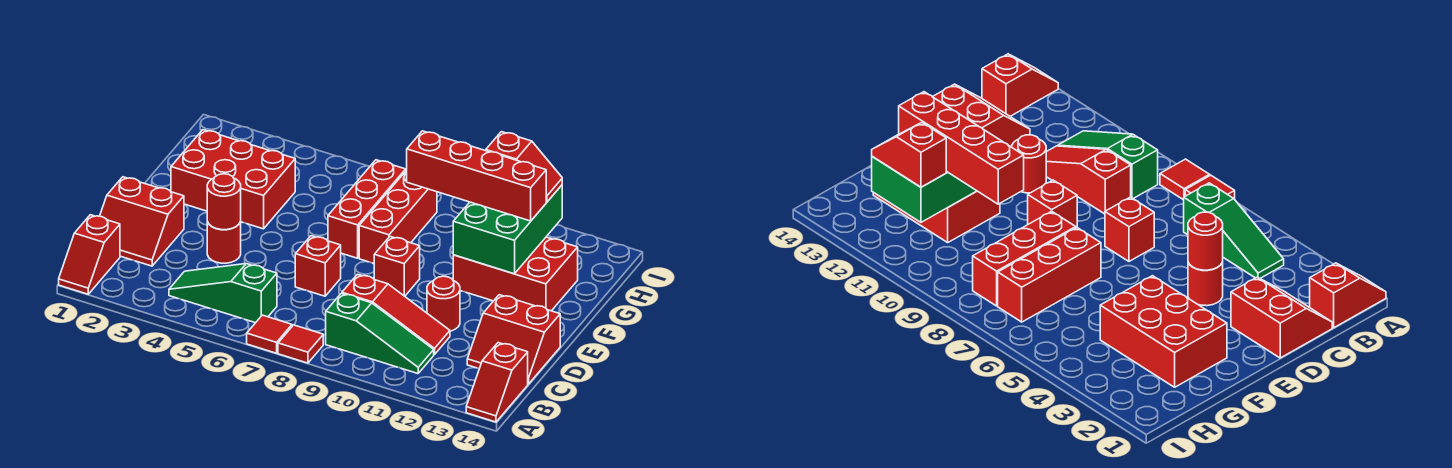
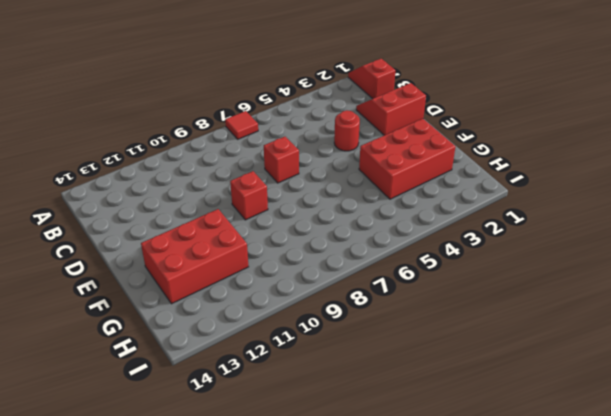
none -> red 1x1 tile [278,325,323,363]
none -> red 1x2 slope [466,343,528,422]
none -> green 1x3 slope [169,264,277,323]

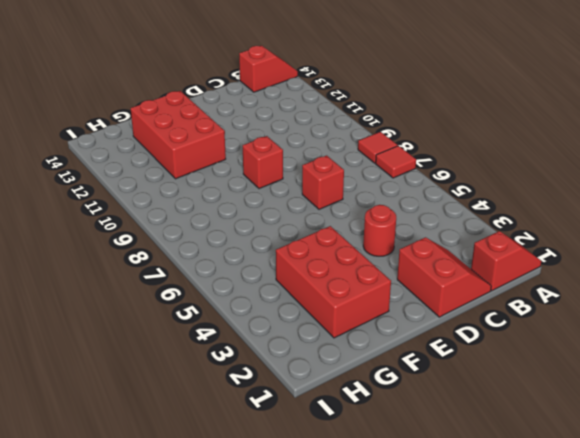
none -> green 1x3 slope [169,264,277,323]
none -> green 1x3 slope [326,293,434,374]
none -> red 1x3 slope [342,274,450,355]

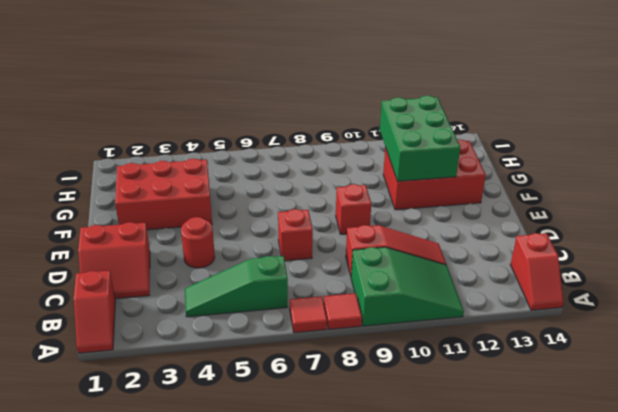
green 2x3 slope [351,247,464,326] -> green 1x3 slope [326,293,434,374]
none -> red 2x2 slope [467,295,560,384]
none -> red 1x1 round brick [427,276,460,331]
none -> red 1x3 brick [328,160,406,258]

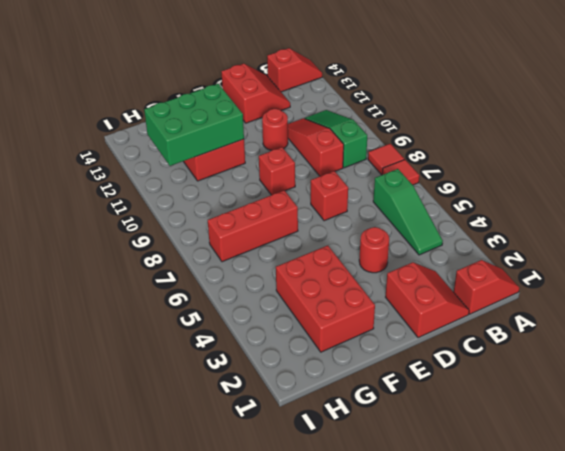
none -> red 1x3 brick [359,170,437,263]
none -> red 1x1 round brick [207,174,241,230]
none -> red 1x4 brick [407,131,546,221]

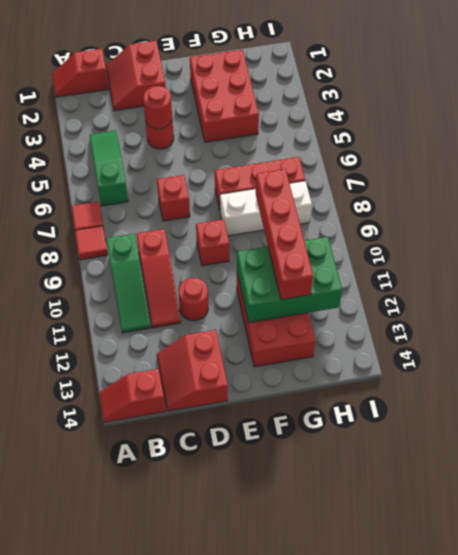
white 1x3 brick [220,181,312,236] -> red 1x3 brick [359,170,437,263]
none -> red 1x2 slope [486,132,562,202]

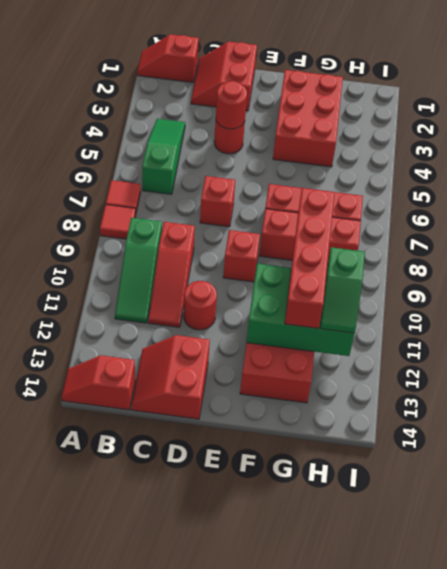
green 1x2 slope [321,247,365,333] -> red 1x2 slope [486,132,562,202]

